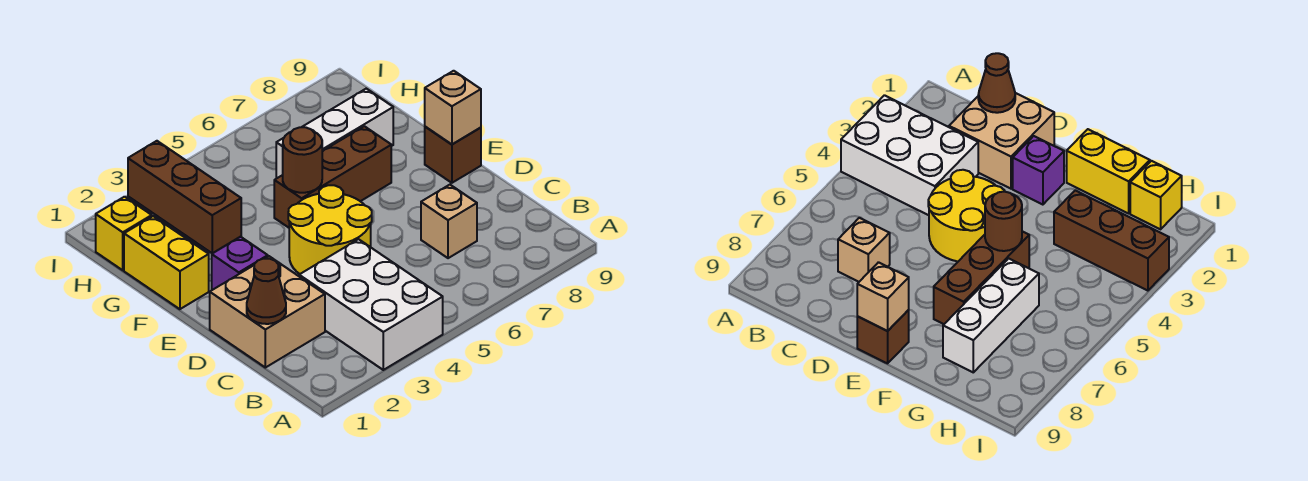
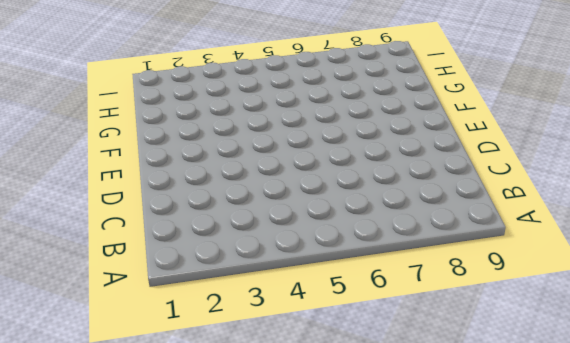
none -> white 2x3 brick [299,239,443,370]
none -> tan 2x2 brick [210,256,325,368]
none -> tan 1x1 brick [421,185,477,258]

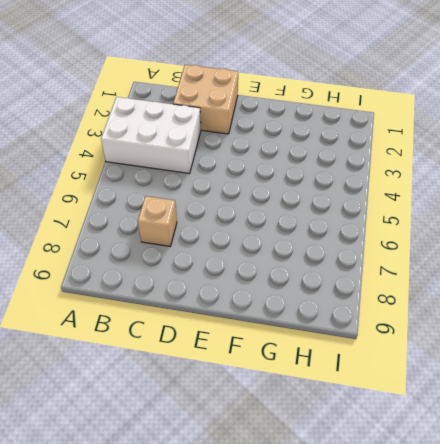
none -> yellow 2x2 round brick [288,185,372,274]
none -> purple 1x1 brick [212,237,268,290]
none -> brown 1x1 brick [425,127,481,183]

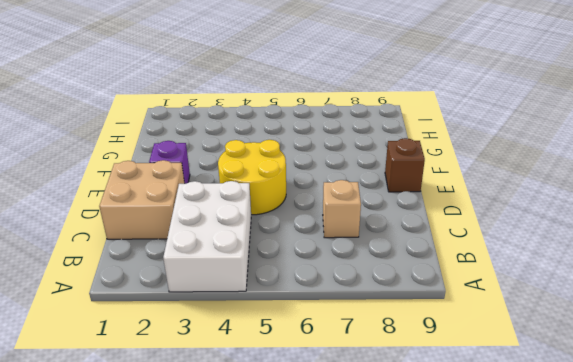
none -> yellow 1x2 brick [124,216,209,309]
none -> brown 1x3 brick [274,126,391,228]
none -> brown 1x3 brick [128,141,241,253]

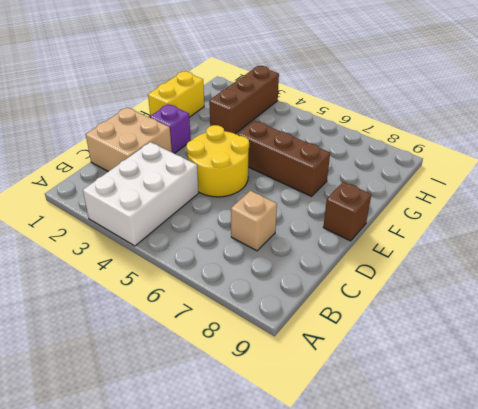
none -> white 1x3 brick [276,89,393,179]
none -> yellow 1x1 brick [96,197,152,270]
none -> brown 1x1 cone [247,259,286,324]

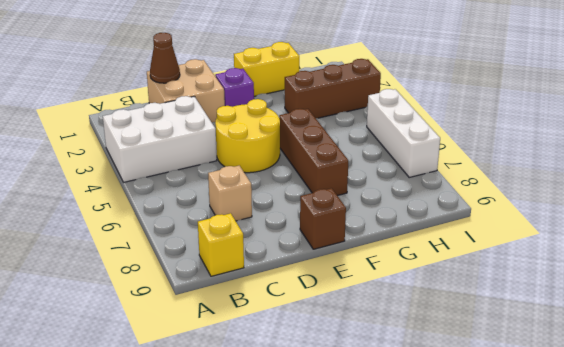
yellow 1x1 brick [198,213,244,276] -> yellow 1x1 brick moved to [96,197,152,270]
white 1x3 brick [367,89,440,177] -> white 1x3 brick moved to [276,89,393,179]
none -> tan 1x1 brick [425,71,481,144]
none -> brown 1x1 round brick [283,127,322,193]

